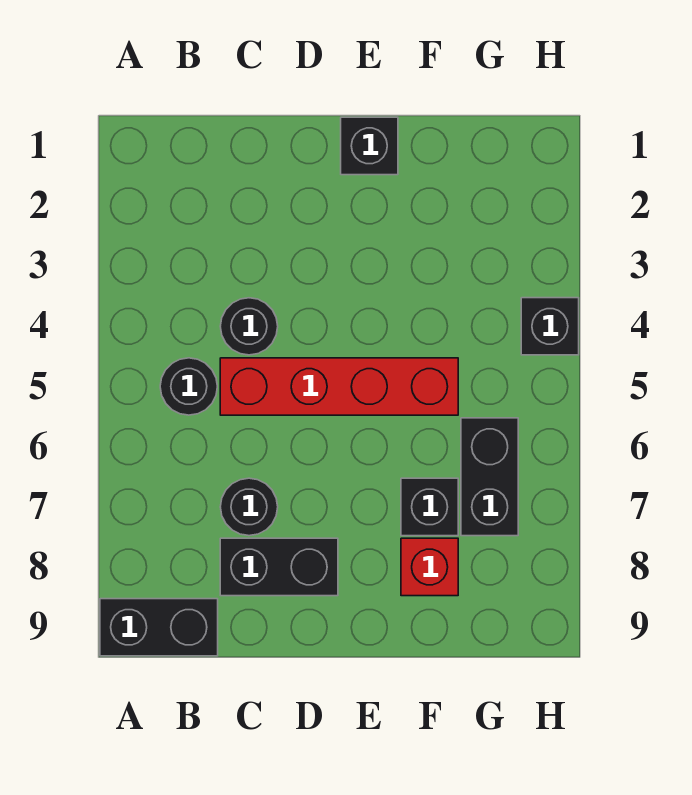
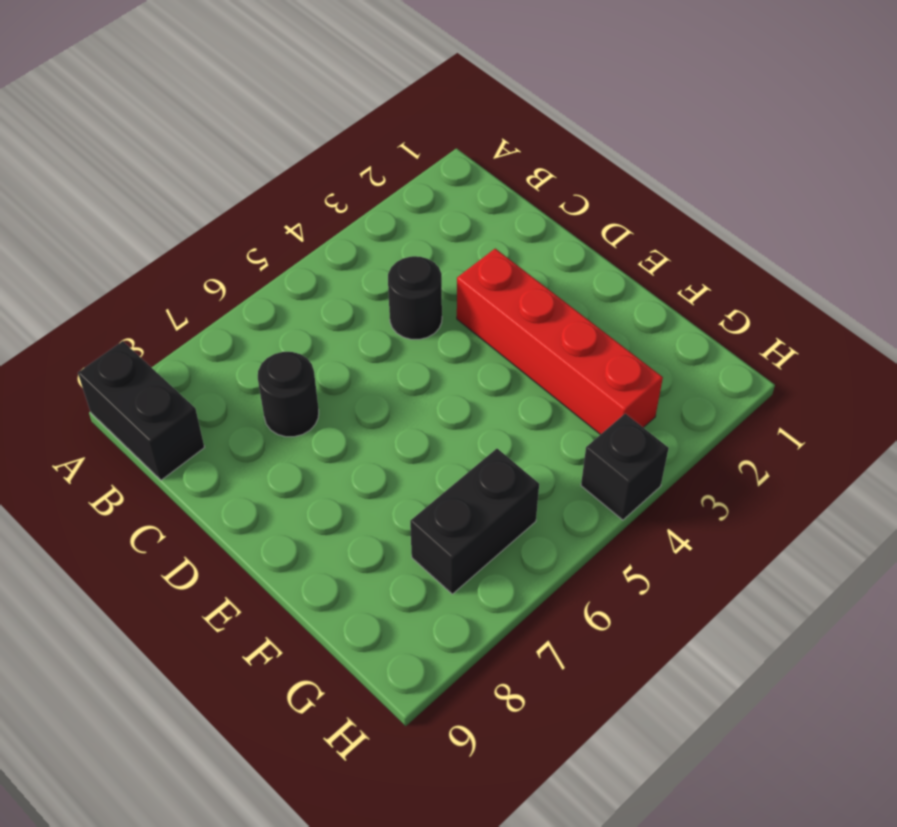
red 1x4 brick [457,249,663,435] -> red 1x4 brick moved to [220,358,458,415]
none -> black 1x1 round brick [160,358,217,415]
none -> black 1x2 brick [220,538,338,596]

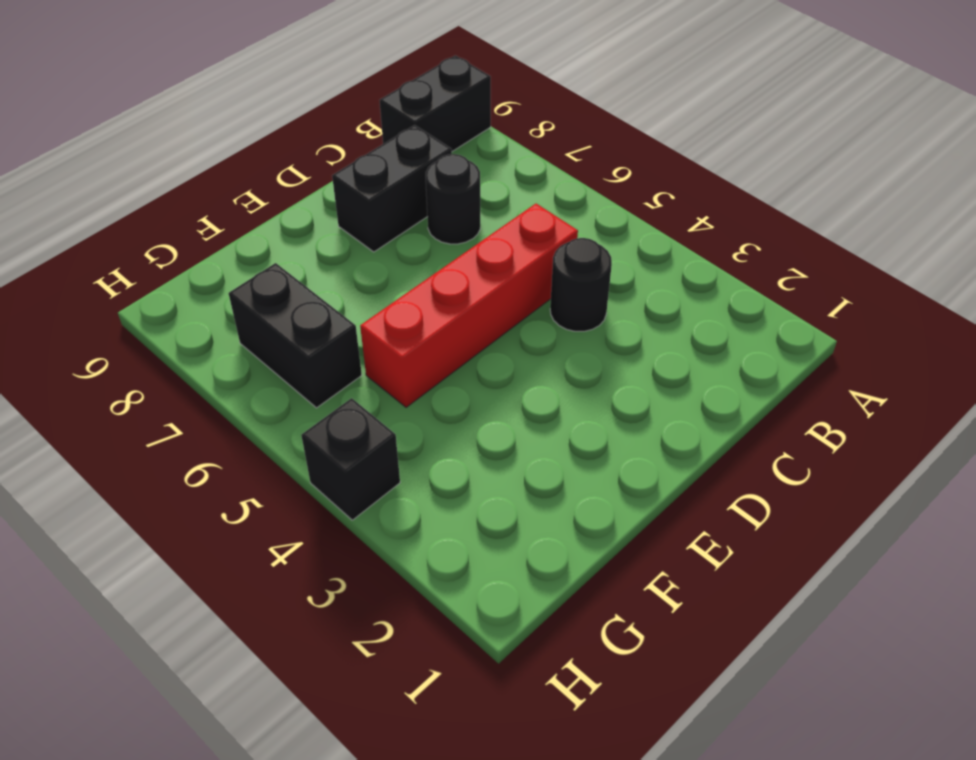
none -> black 1x1 round brick [160,358,217,415]
none -> black 1x1 brick [341,117,398,175]

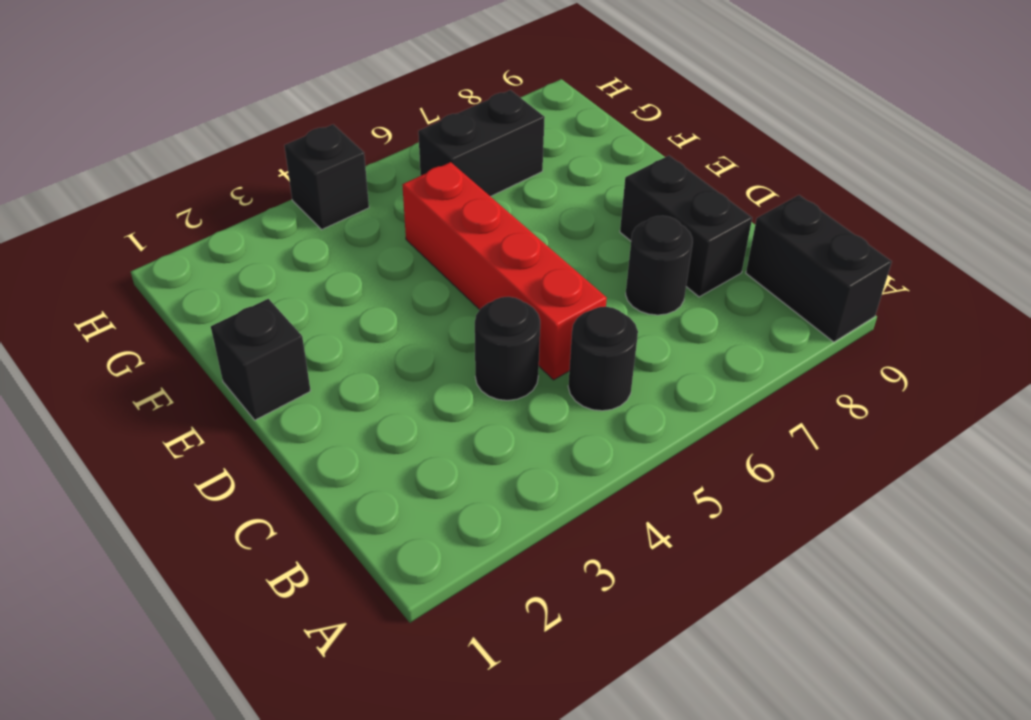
none -> black 1x1 brick [401,478,458,536]
none -> red 1x1 brick [401,538,458,596]

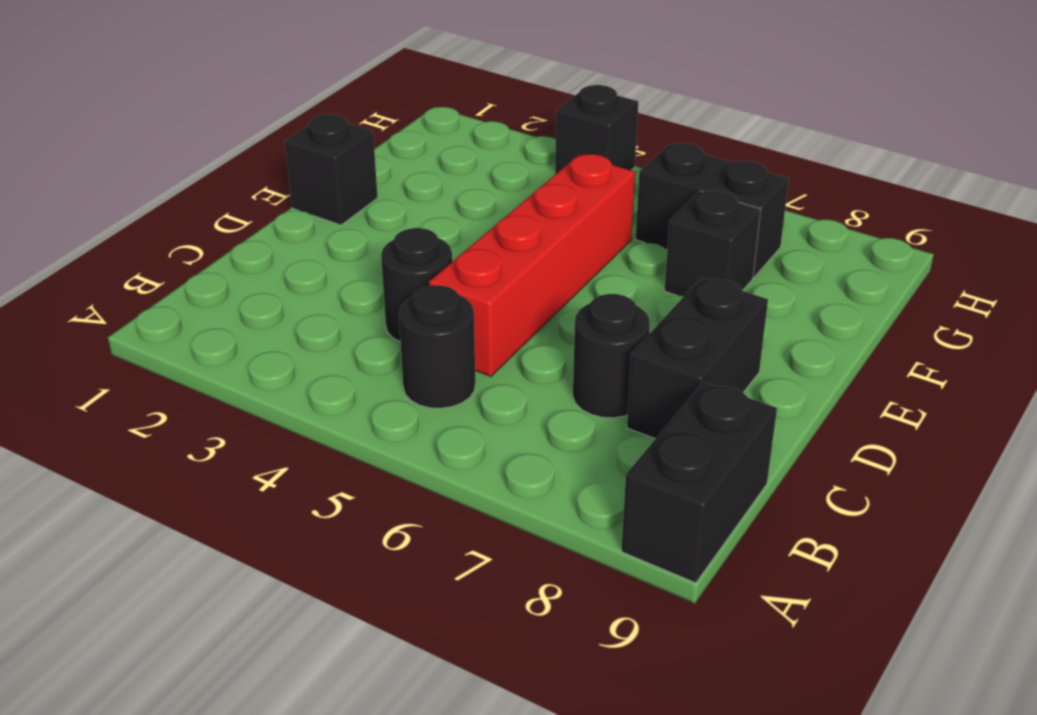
none -> red 1x1 brick [401,538,458,596]

